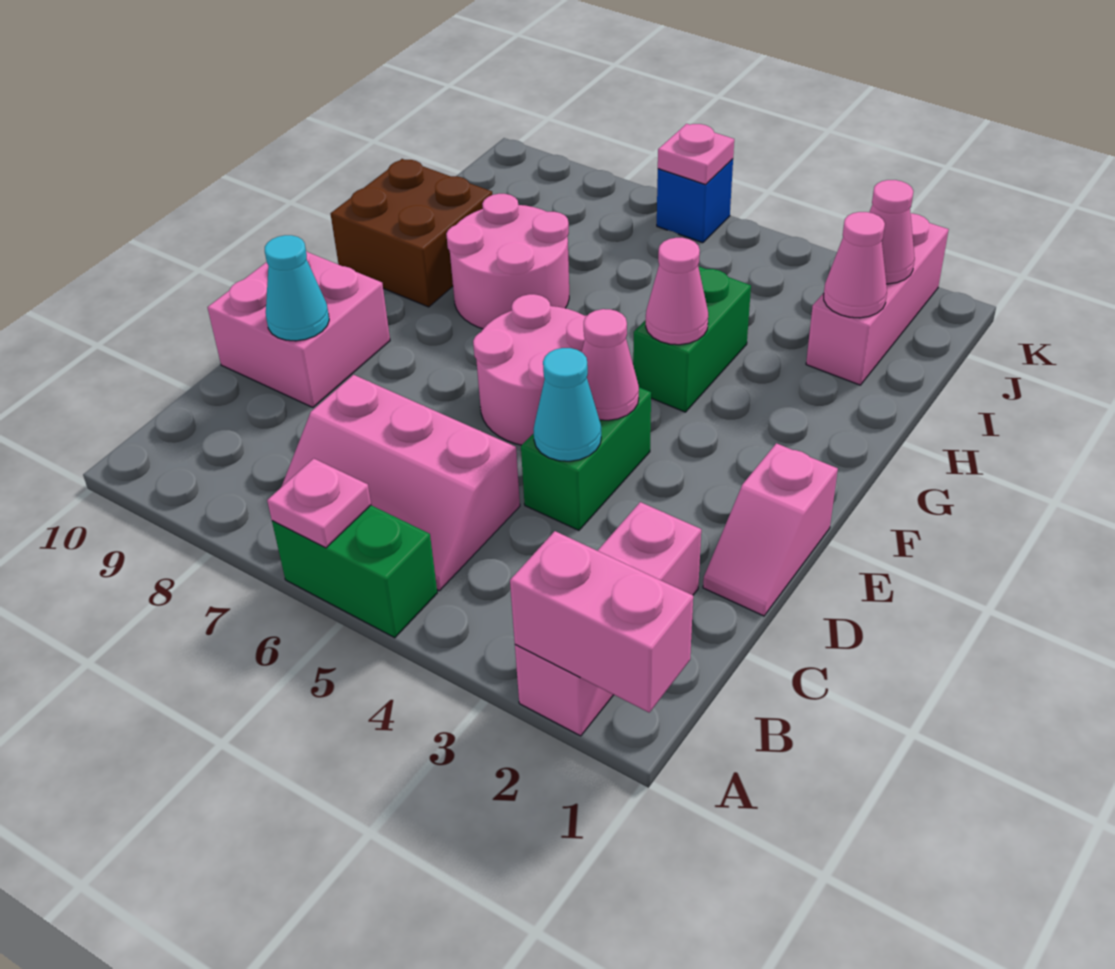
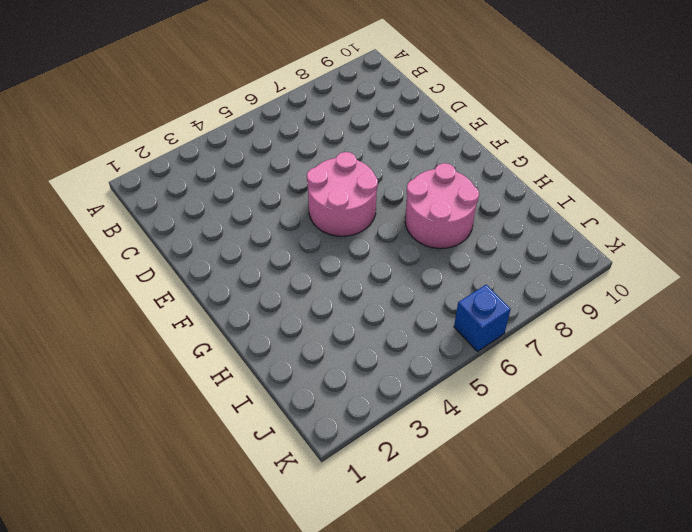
none -> pink 1x3 brick [515,502,701,736]
none -> green 1x2 brick [272,505,437,638]
none -> pink 2x3 slope [282,375,520,591]

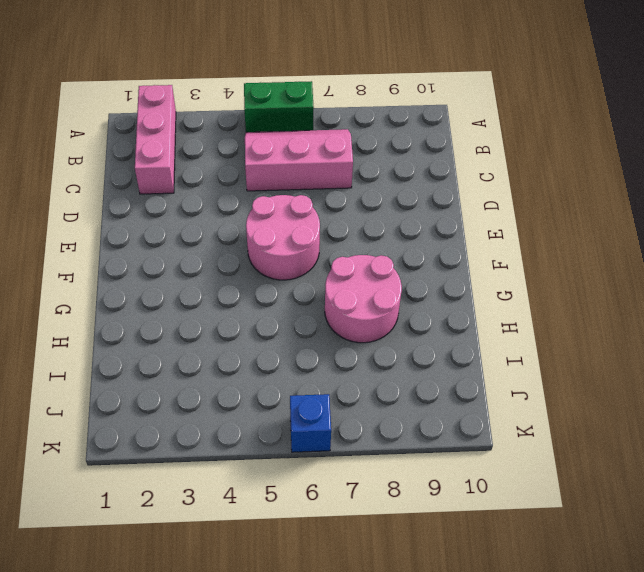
none -> pink 1x2 slope [703,443,838,616]
none -> green 1x2 brick [521,387,651,530]
none -> pink 2x2 brick [208,251,390,407]

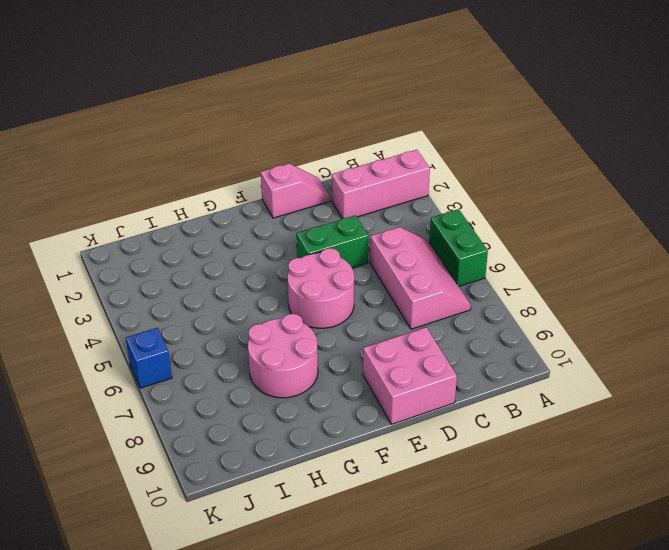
none -> green 1x2 brick [633,266,751,412]
none -> brown 2x2 brick [330,159,492,307]
none -> pink 1x3 brick [806,213,949,385]

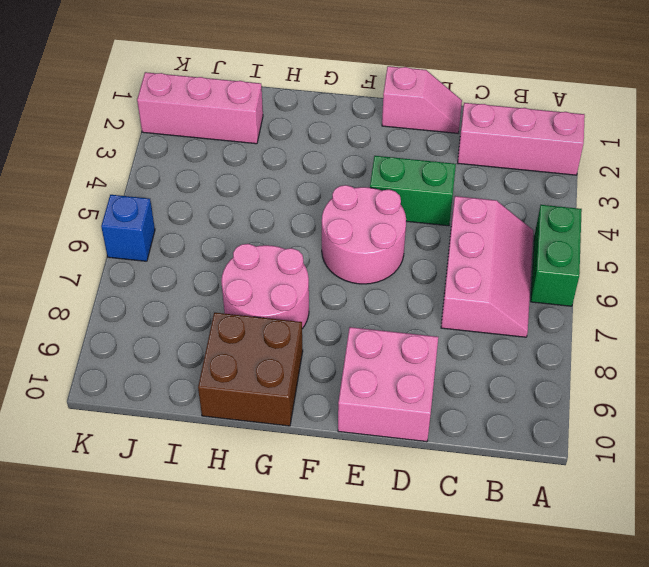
none -> green 1x2 brick [633,266,751,412]
none -> pink 1x2 brick [510,531,693,712]
none -> pink 1x1 plate [267,458,371,548]

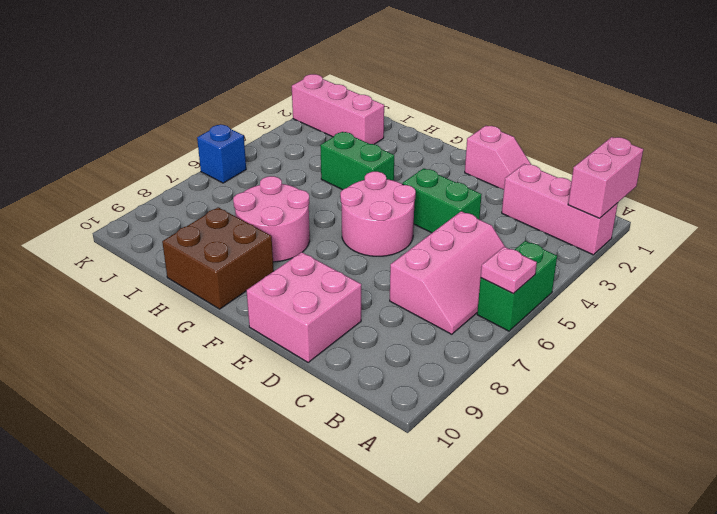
none -> cyan 1x1 cone [533,348,601,461]
none -> cyan 1x1 cone [265,235,329,341]
none -> pink 1x1 cone [582,309,639,420]

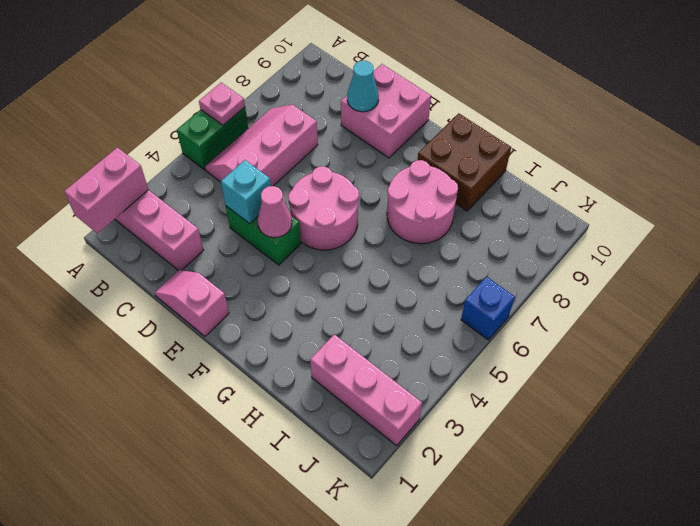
cyan 1x1 brick [221,160,271,224] -> cyan 1x1 cone [533,348,601,461]
none -> green 1x2 brick [633,266,751,412]
none -> pink 1x1 cone [646,238,708,345]
none -> pink 1x1 cone [824,212,887,318]

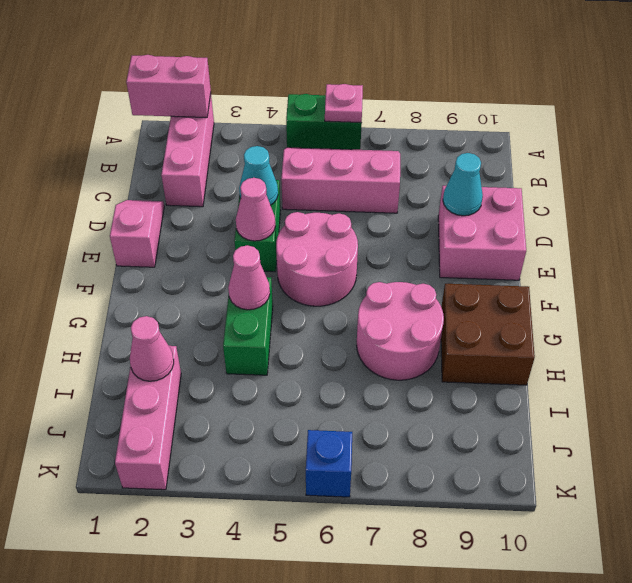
none -> pink 1x1 cone [869,180,915,284]
none -> pink 1x1 plate [658,124,734,185]

